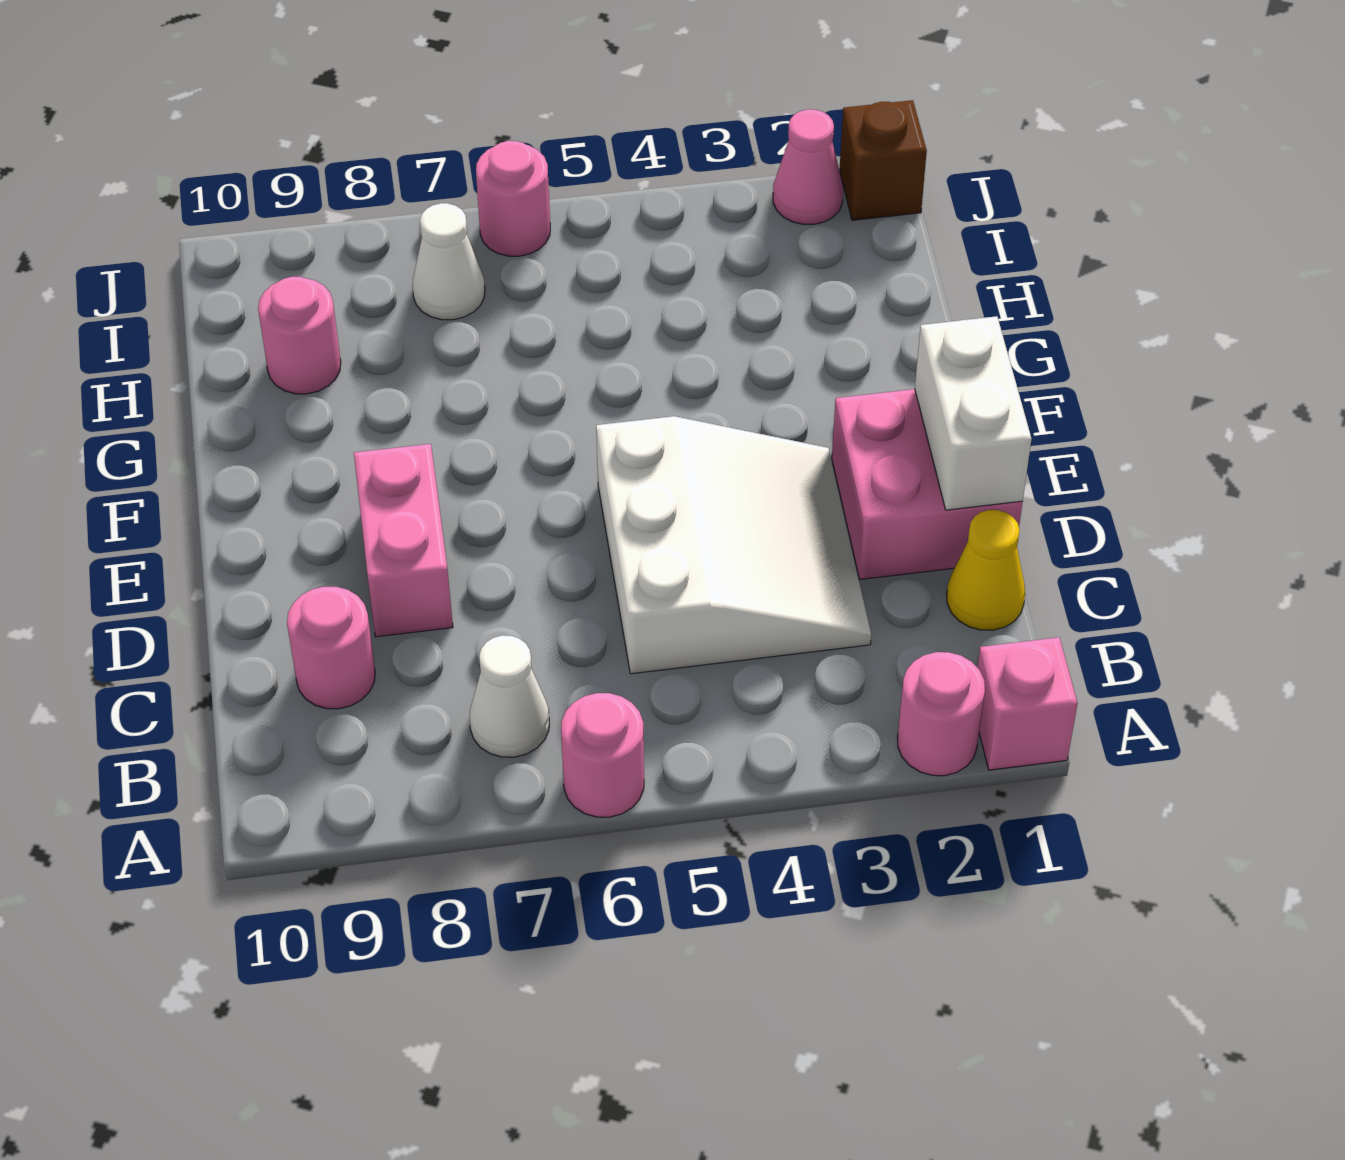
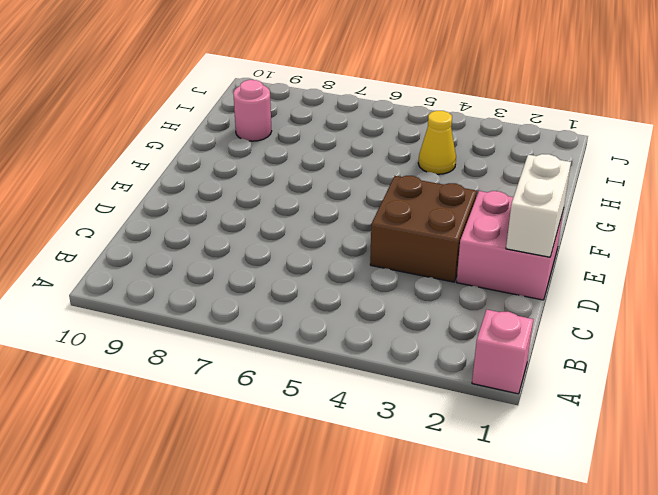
brown 2x2 brick [370,176,477,282] -> white 3x3 slope [596,416,871,674]
yellow 1x1 cone [418,111,456,174] -> yellow 1x1 cone moved to [947,510,1025,630]
none -> pink 1x1 round brick [897,652,985,776]
none -> pink 1x1 round brick [561,693,644,817]
none -> white 1x1 cone [469,635,549,757]

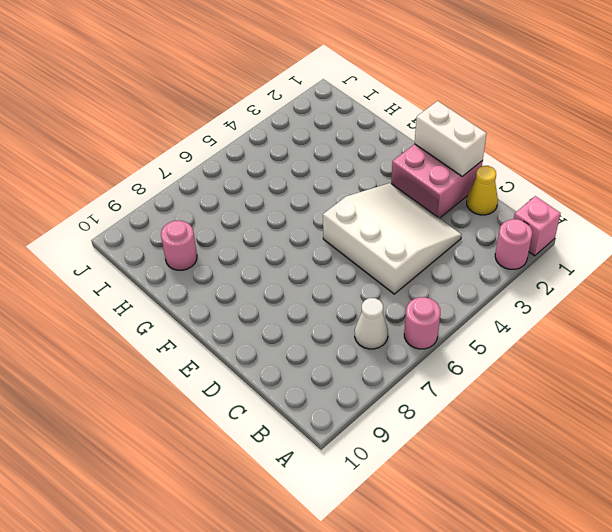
none -> pink 1x1 round brick [287,587,375,709]
none -> pink 1x2 brick [354,444,453,637]
none -> white 1x1 cone [412,203,485,320]

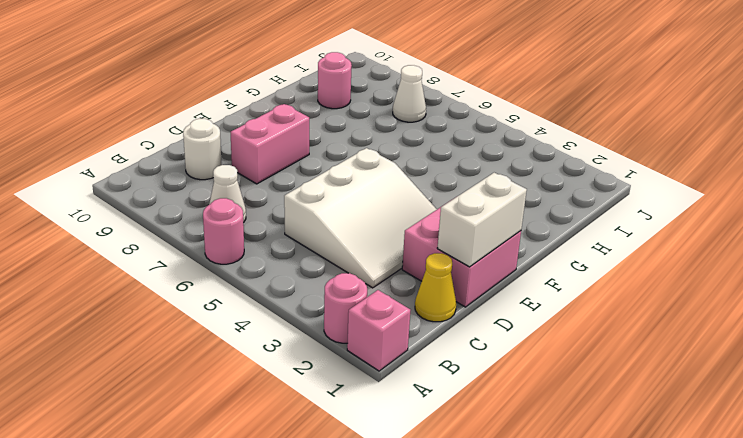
white 1x1 round brick [183,119,222,180] -> pink 1x1 round brick [287,587,375,709]
none -> brown 1x1 brick [839,100,927,220]
none -> pink 1x1 cone [773,109,843,224]
none -> pink 1x1 round brick [476,141,550,256]

